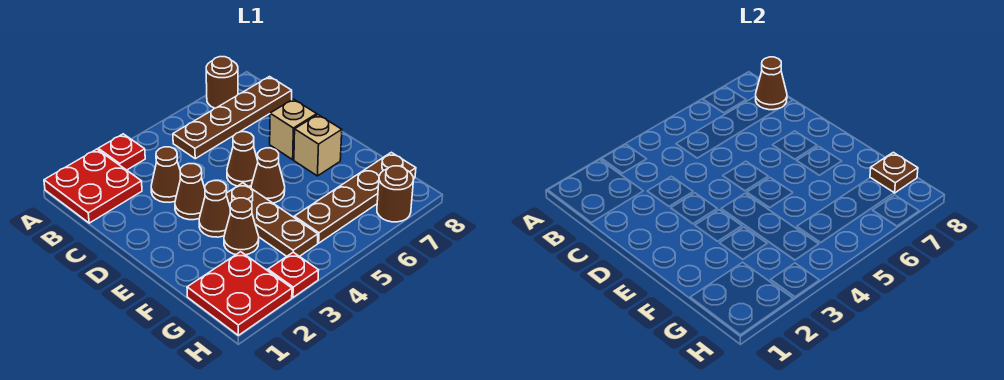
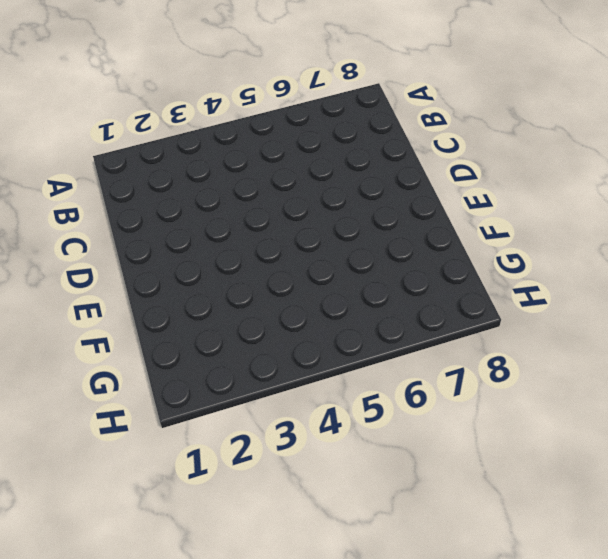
none -> red 2x2 plate [44,149,142,223]
none -> red 1x1 plate [98,134,145,170]
none -> brown 1x1 round brick [206,57,238,108]

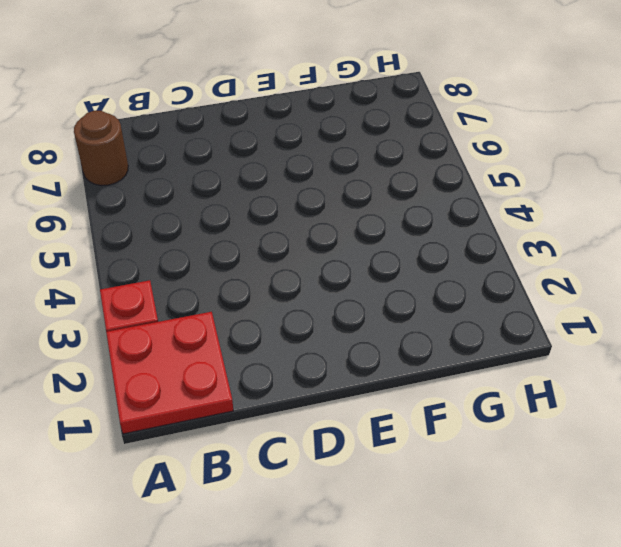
none -> brown 1x4 plate [173,77,292,159]
none -> brown 1x1 cone [151,147,181,202]
none -> brown 1x1 cone [175,164,205,220]

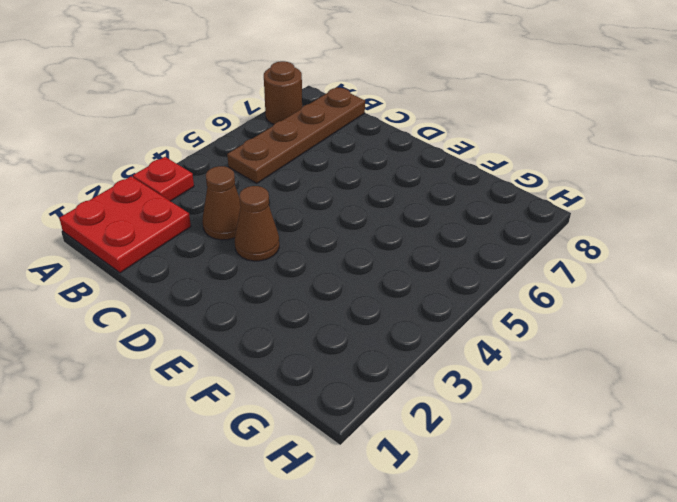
none -> brown 1x1 cone [227,132,258,186]
none -> tan 1x1 brick [270,99,317,160]
none -> brown 1x1 cone [199,181,230,237]

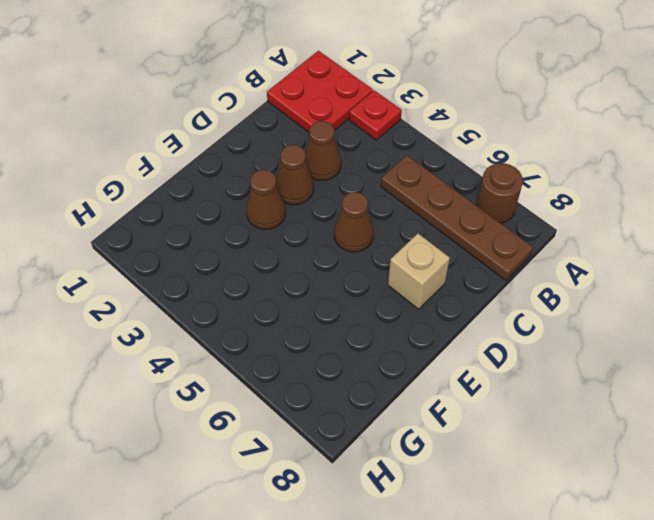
none -> brown 1x3 plate [226,183,318,256]
none -> brown 1x1 cone [251,148,285,203]
none -> tan 1x1 brick [294,115,342,176]

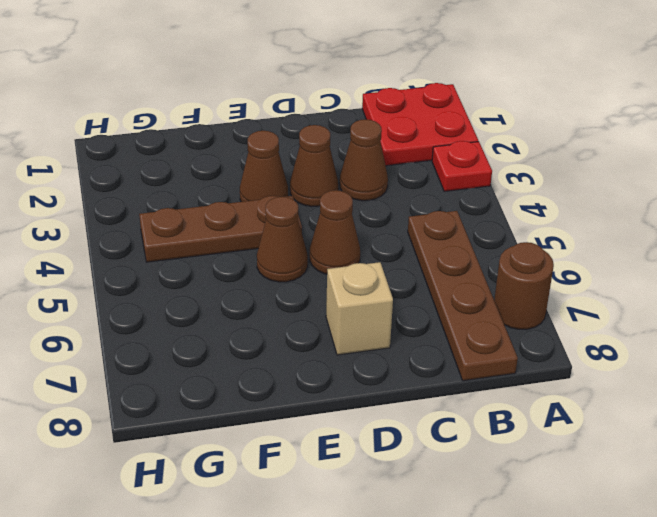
none -> tan 1x1 brick [294,115,342,176]
none -> brown 1x1 cone [224,198,259,255]
none -> red 2x2 plate [187,252,292,335]

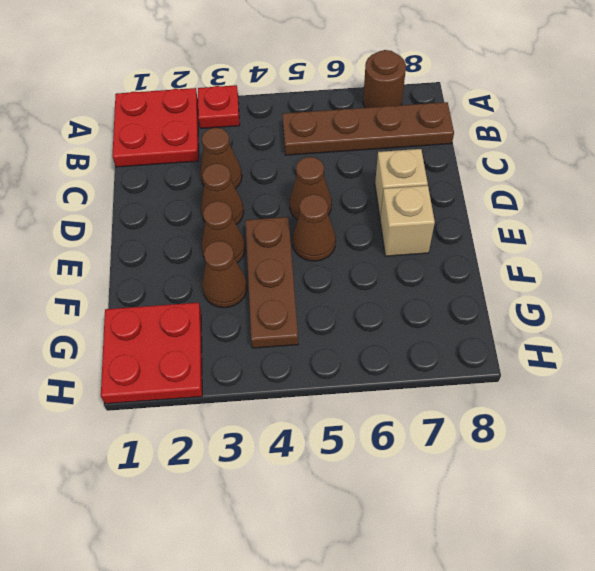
none -> brown 1x4 plate [294,152,416,243]
none -> red 1x1 plate [268,252,319,297]
none -> brown 1x1 round brick [377,166,413,222]

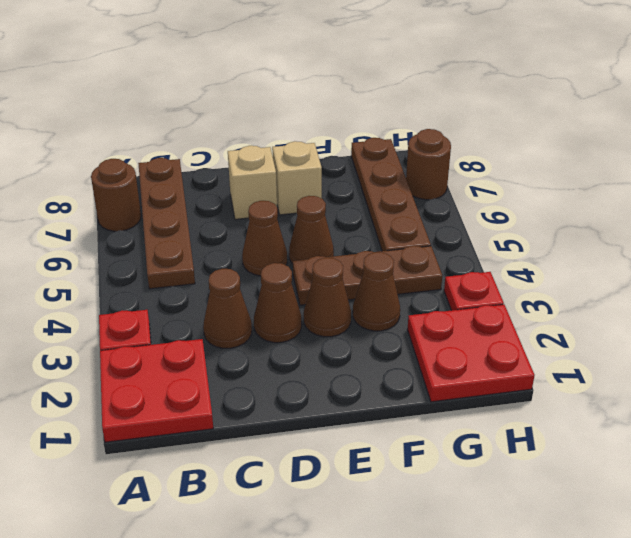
none -> brown 1x1 cone [756,57,787,110]
none -> brown 1x1 plate [870,152,918,193]

